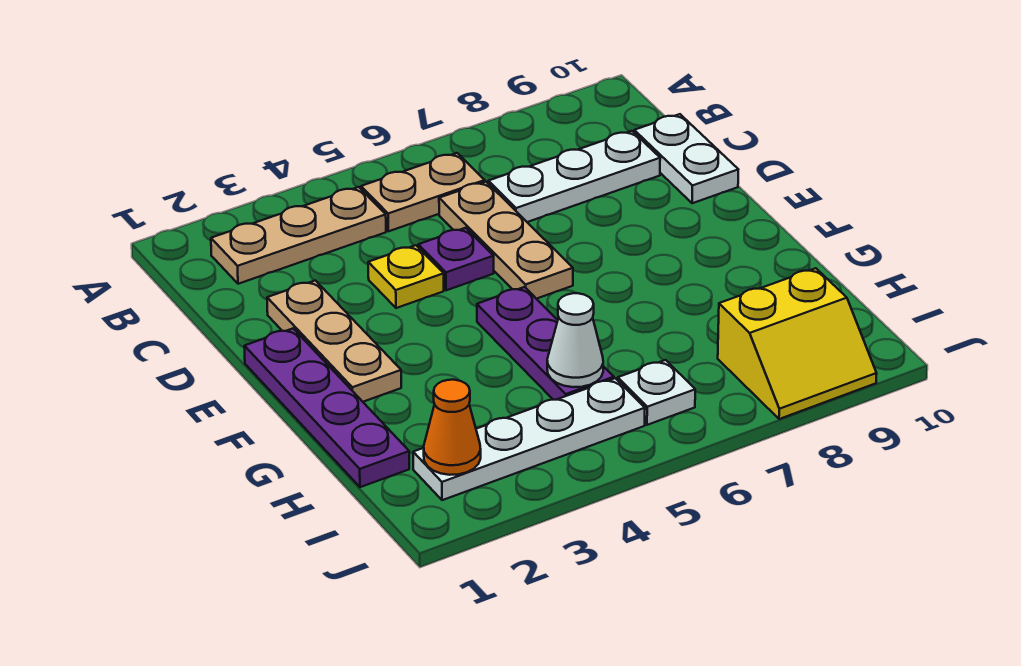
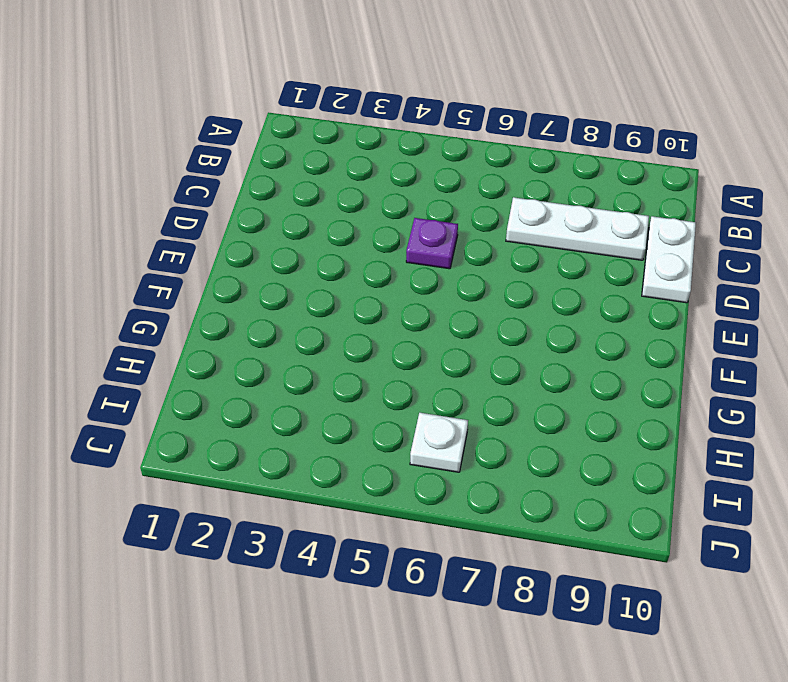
none -> tan 1x3 plate [211,187,386,284]
none -> tan 1x2 plate [361,153,485,231]
none -> tan 1x3 plate [439,182,573,299]

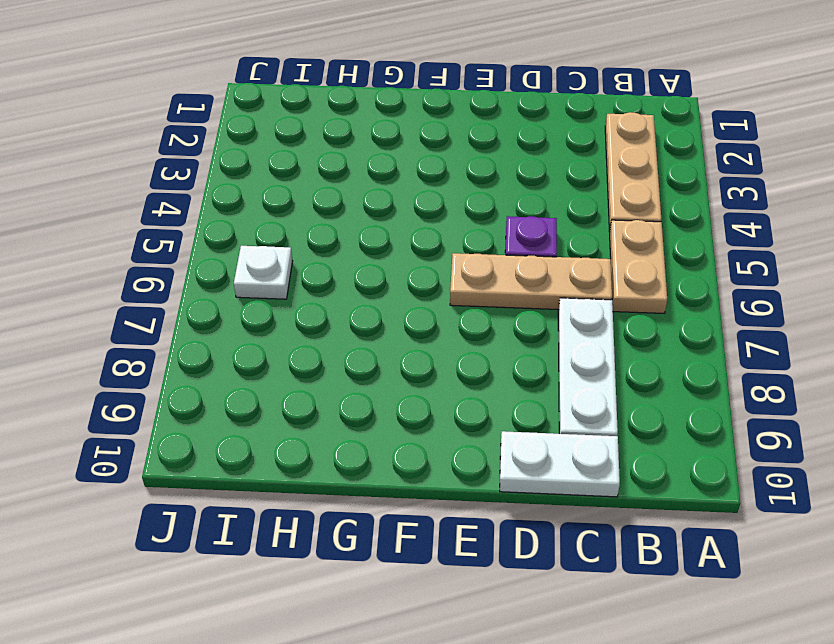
none -> tan 1x3 plate [267,280,401,402]
none -> yellow 1x1 plate [368,245,444,308]
none -> purple 1x4 plate [244,329,409,487]

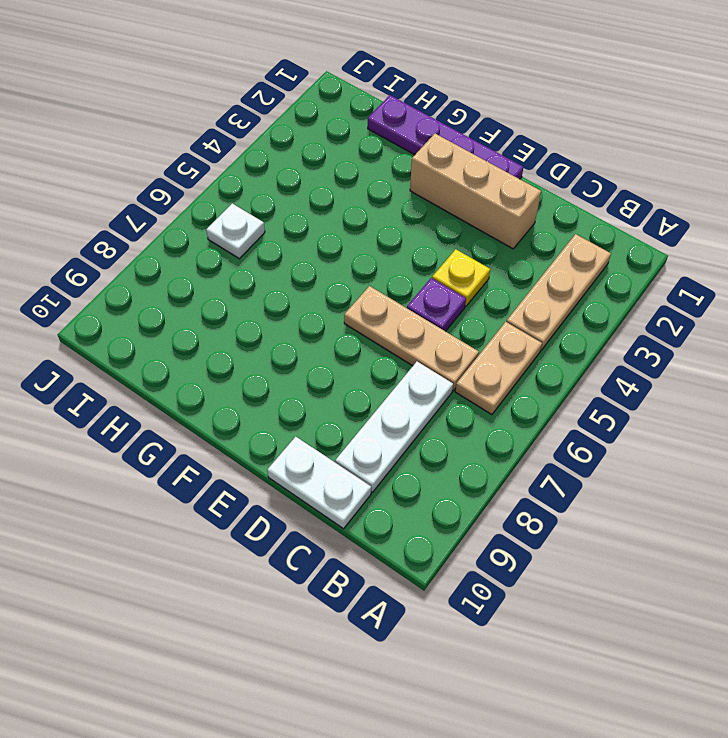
tan 1x3 brick [410,134,541,249] -> tan 1x3 plate [267,280,401,402]
none -> purple 1x3 plate [477,287,614,400]
none -> white 1x4 plate [413,378,645,500]
none -> yellow 2x2 slope [718,268,877,419]

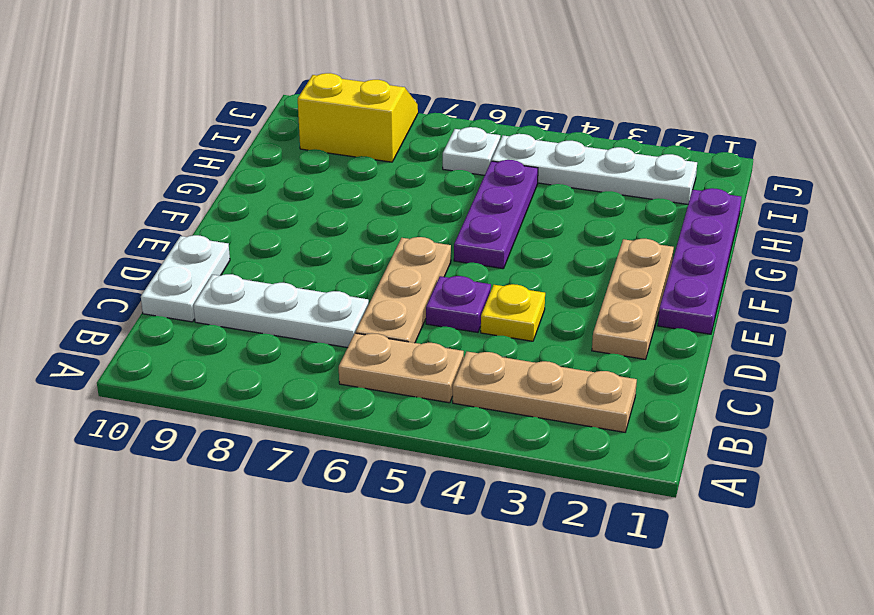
none -> white 1x1 cone [547,293,603,387]
none -> orange 1x1 cone [424,380,481,475]

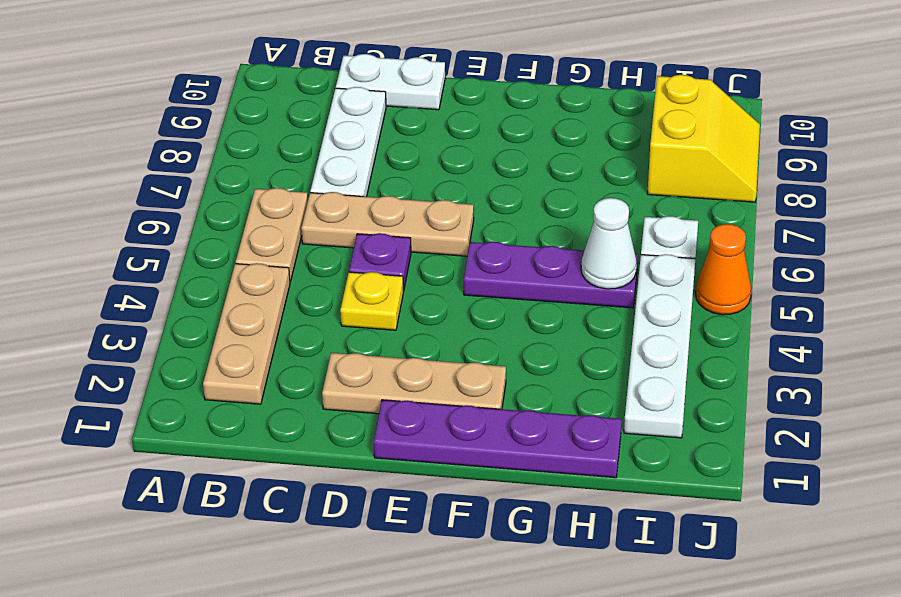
orange 1x1 cone [696,224,751,315] -> orange 1x1 cone moved to [424,380,481,475]

